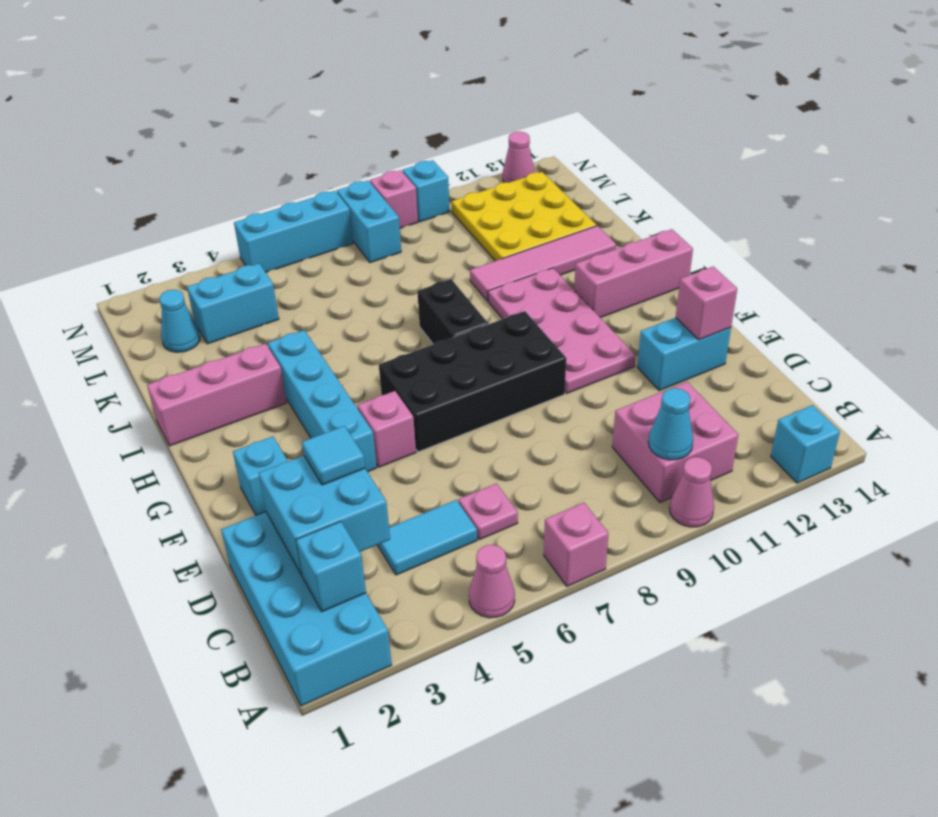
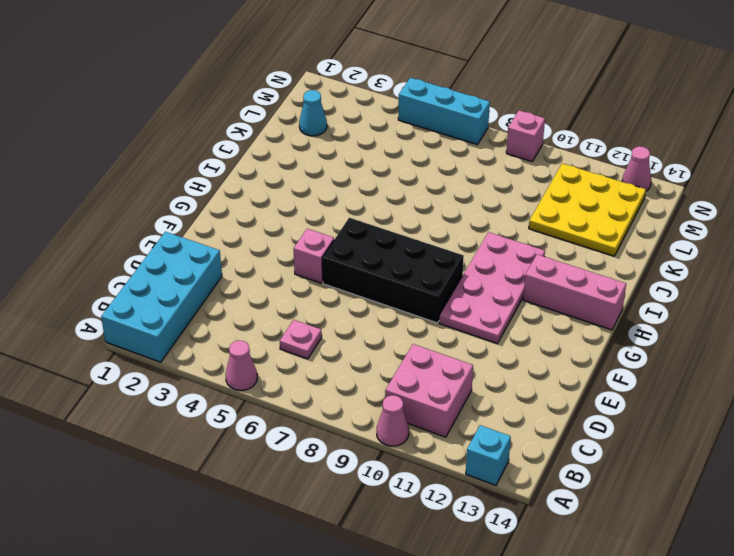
none -> pink 1x1 brick [544,503,609,586]
none -> cyan 1x2 tile [377,500,477,575]
none -> cyan 1x2 brick [637,318,731,391]
none -> cyan 1x1 brick [233,437,288,515]

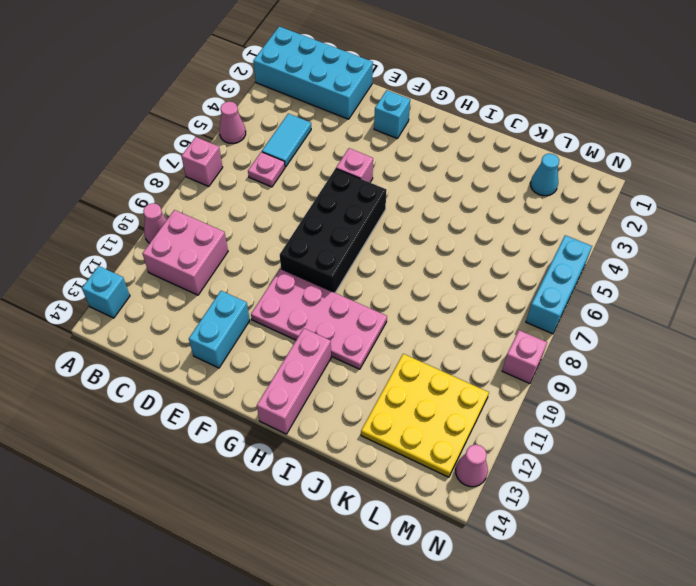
none -> cyan 1x4 brick [268,330,377,472]
none -> black 1x2 brick [417,279,488,344]
none -> pink 1x3 brick [147,344,287,446]
none -> pink 1x4 tile [470,226,616,301]

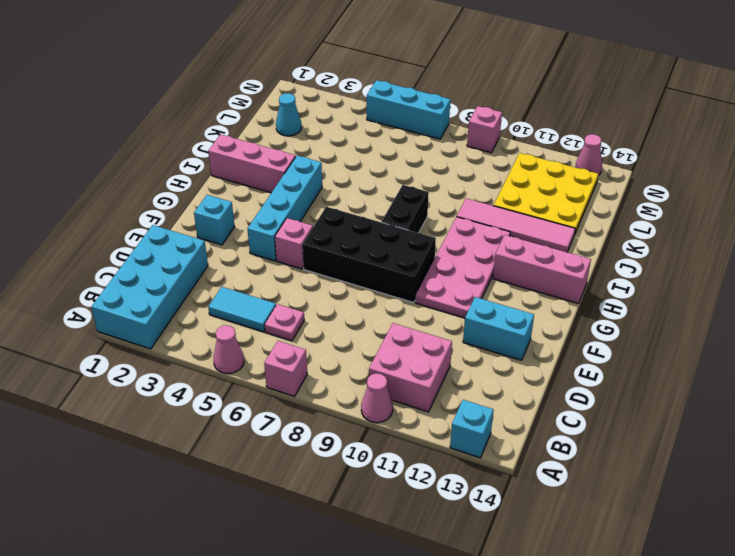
none -> cyan 1x2 brick [187,263,279,344]
none -> cyan 1x2 brick [337,181,401,263]
none -> cyan 1x1 brick [402,160,450,222]
none -> cyan 1x1 brick [296,522,366,611]

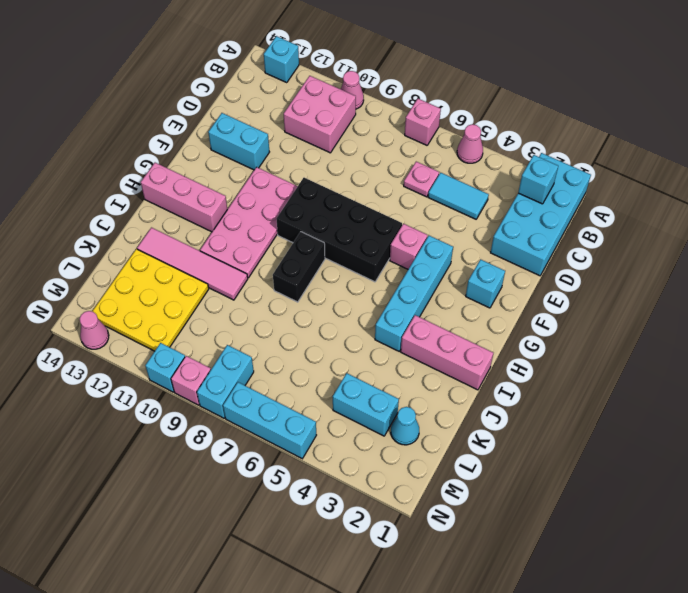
none -> cyan 1x1 cone [648,388,693,460]
none -> cyan 2x2 brick [259,456,390,575]
none -> pink 1x1 brick [676,267,737,340]
none -> cyan 1x1 tile [302,426,365,485]

